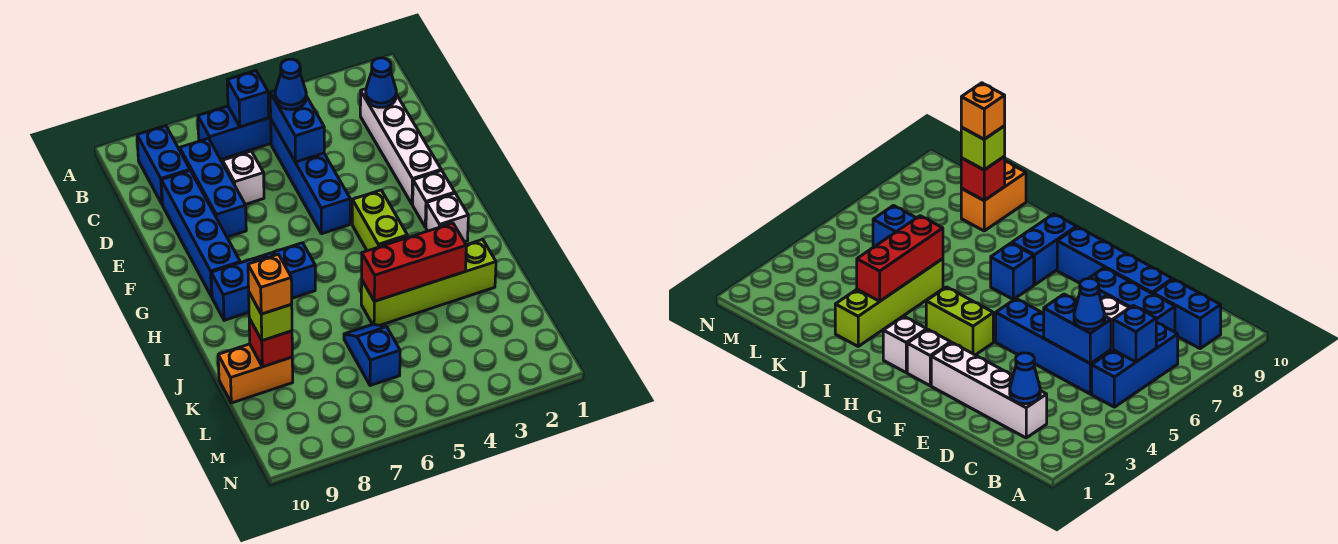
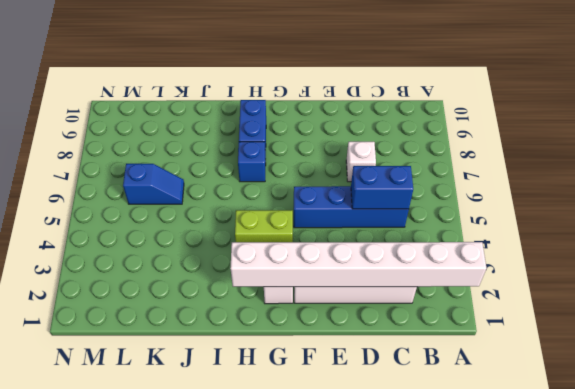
white 1x8 brick [230,242,486,287] -> blue 1x1 cone [366,58,396,107]
none -> blue 1x3 brick [198,93,271,159]
none -> blue 1x2 brick [137,126,190,204]
none -> blue 1x3 brick [180,138,246,237]

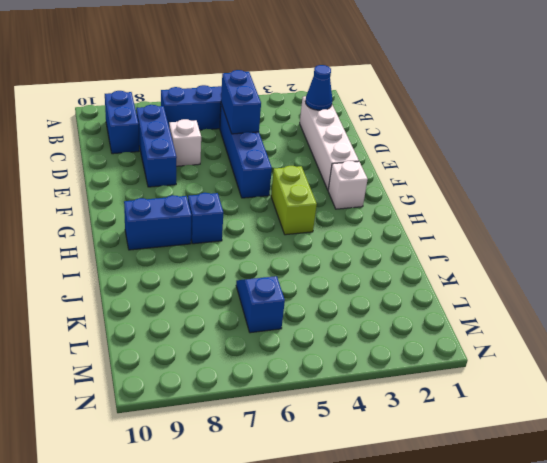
none -> blue 1x4 brick [161,171,240,297]
none -> white 1x1 brick [426,193,468,242]
none -> lime 1x4 brick [361,239,496,325]

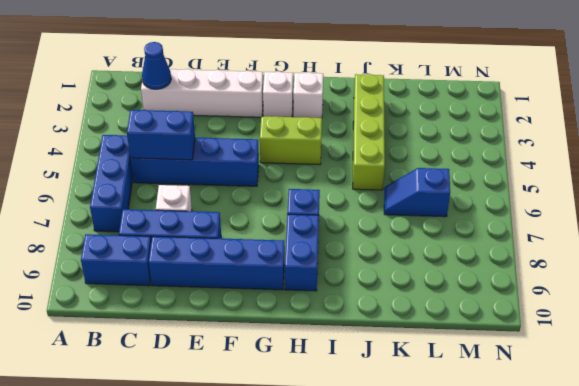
none -> orange 1x2 brick [218,344,293,403]
none -> blue 1x1 brick [227,71,269,127]
none -> red 1x3 brick [362,223,466,301]

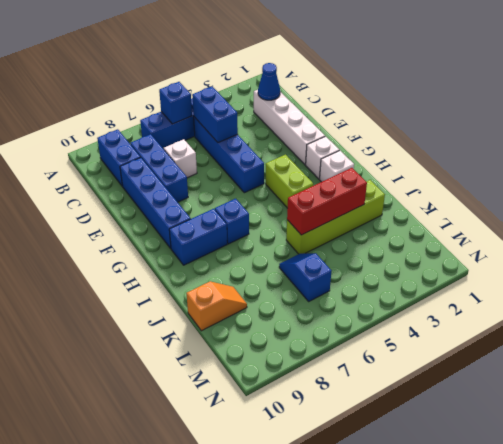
orange 1x2 slope [186,281,247,331] -> orange 1x2 brick [218,344,293,403]
none -> red 1x1 brick [249,319,292,367]
none -> blue 1x1 cone [275,59,306,109]
none -> lime 1x1 brick [249,293,292,341]

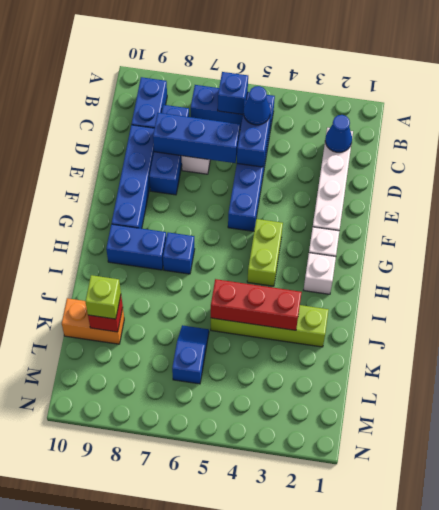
blue 1x3 brick [153,113,240,163] -> none
none -> orange 1x1 brick [248,254,292,314]

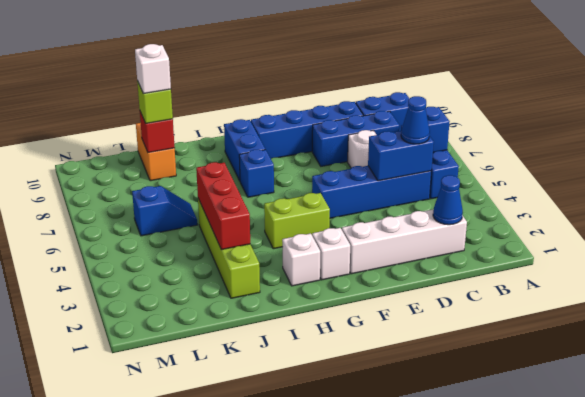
white 1x1 brick [135,44,171,94] -> orange 1x1 brick [248,254,292,314]

